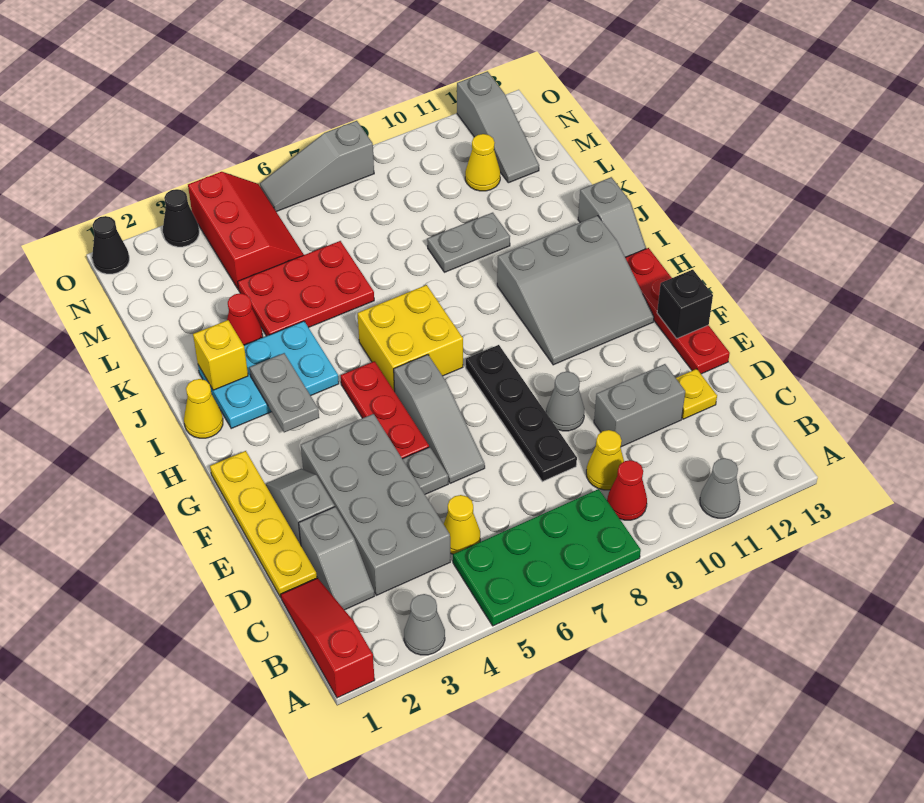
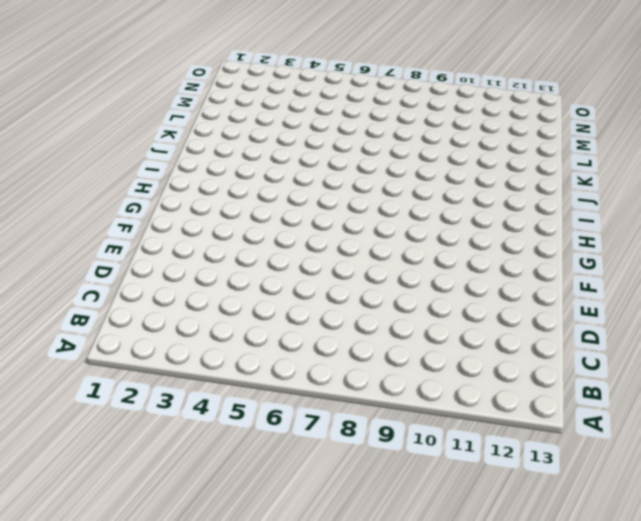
none -> red 1x3 slope [281,578,375,698]
none -> grey 1x1 cone [404,594,445,655]
none -> green 2x4 plate [453,489,641,626]
none -> grey 1x1 cone [700,458,740,518]

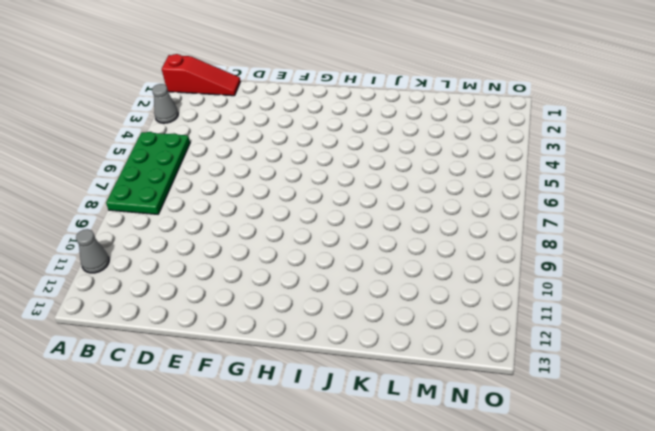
none -> red 1x1 cone [607,460,647,520]
none -> grey 1x2 slope [299,507,374,610]
none -> grey 2x4 brick [301,414,450,595]
none -> yellow 1x1 cone [444,495,480,554]

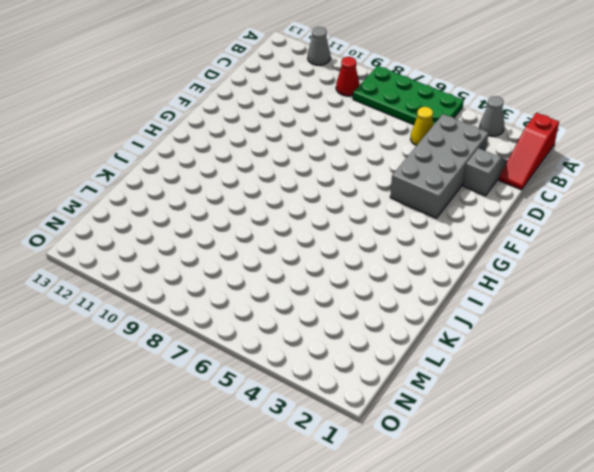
none -> yellow 1x1 cone [586,430,624,490]
none -> yellow 1x4 plate [210,451,317,598]
none -> black 1x4 plate [466,345,577,482]
none -> grey 1x2 brick [594,364,685,447]

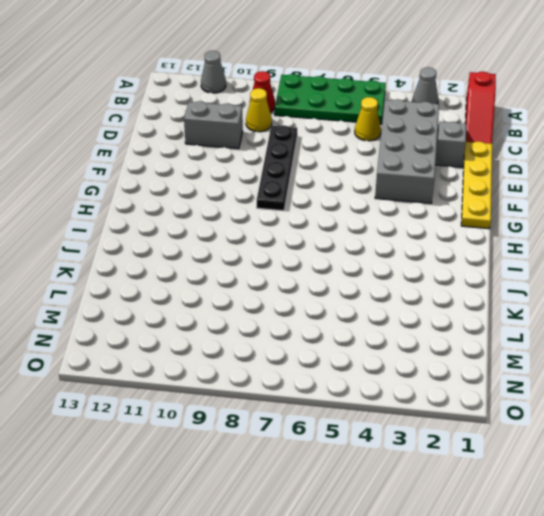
none -> yellow 1x1 plate [676,369,717,419]
none -> grey 1x2 slope [266,469,335,545]
none -> grey 1x1 plate [403,447,448,494]
none -> grey 1x3 slope [394,355,485,483]

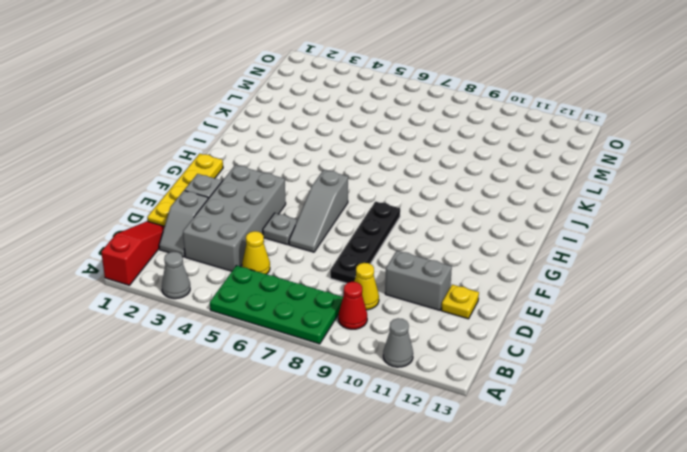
none -> grey 1x1 cone [546,372,584,431]
none -> red 1x4 plate [625,248,730,374]
none -> red 1x3 plate [341,361,429,459]
none -> grey 3x3 slope [497,216,654,365]

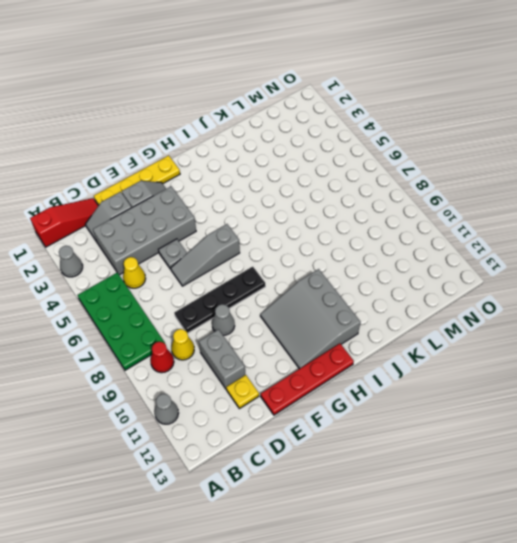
none -> red 1x3 plate [341,361,429,459]
none -> yellow 2x2 brick [358,285,463,392]
none -> yellow 1x1 cone [184,379,223,438]
none -> cyan 2x3 plate [198,321,339,429]

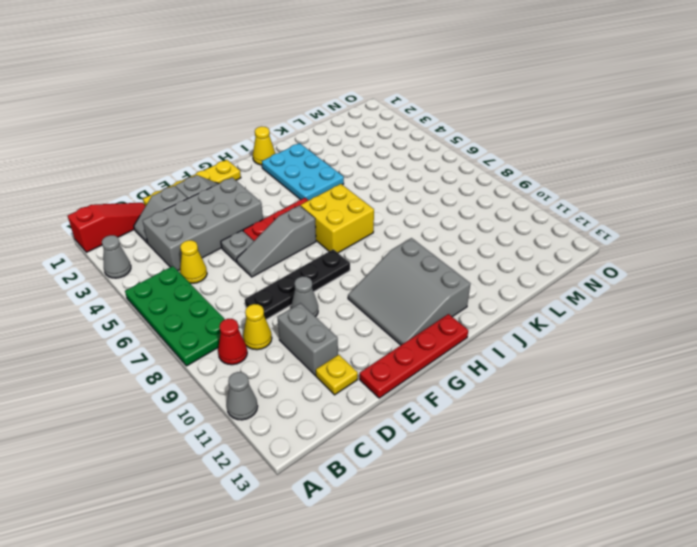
none -> grey 1x2 slope [578,177,646,257]
none -> red 1x1 cone [227,293,263,345]
none -> red 2x3 plate [238,241,374,336]
none -> grey 1x2 plate [427,213,510,272]

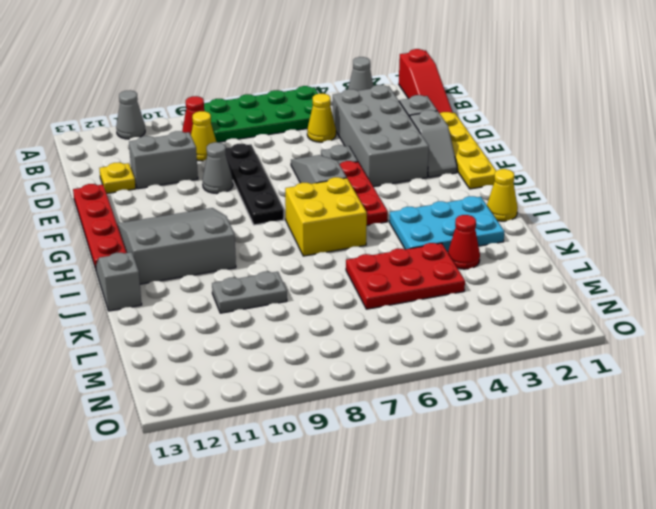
none -> red 2x3 slope [188,172,304,290]
none -> yellow 1x1 cone [465,134,500,191]
none -> grey 1x3 slope [457,71,539,183]
none -> black 1x1 cone [92,216,129,274]

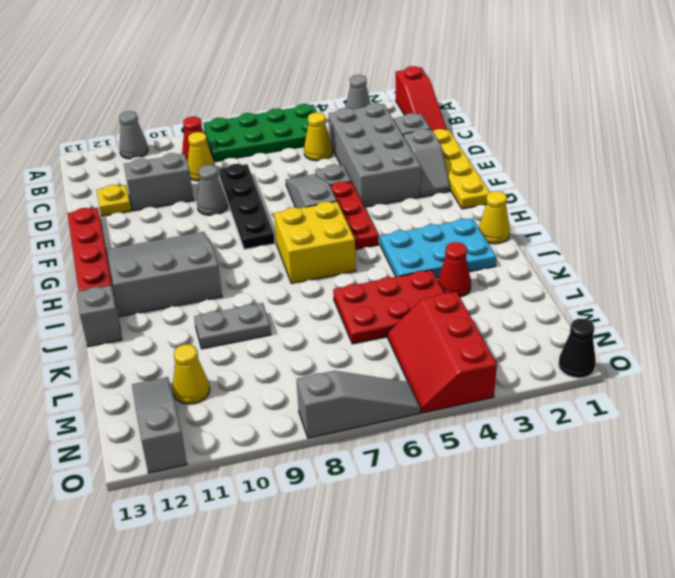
none -> black 1x1 cone [163,189,199,247]
none -> black 1x1 brick [657,270,713,339]
none -> grey 1x2 plate [250,353,319,432]
none -> yellow 1x1 brick [193,320,248,390]

